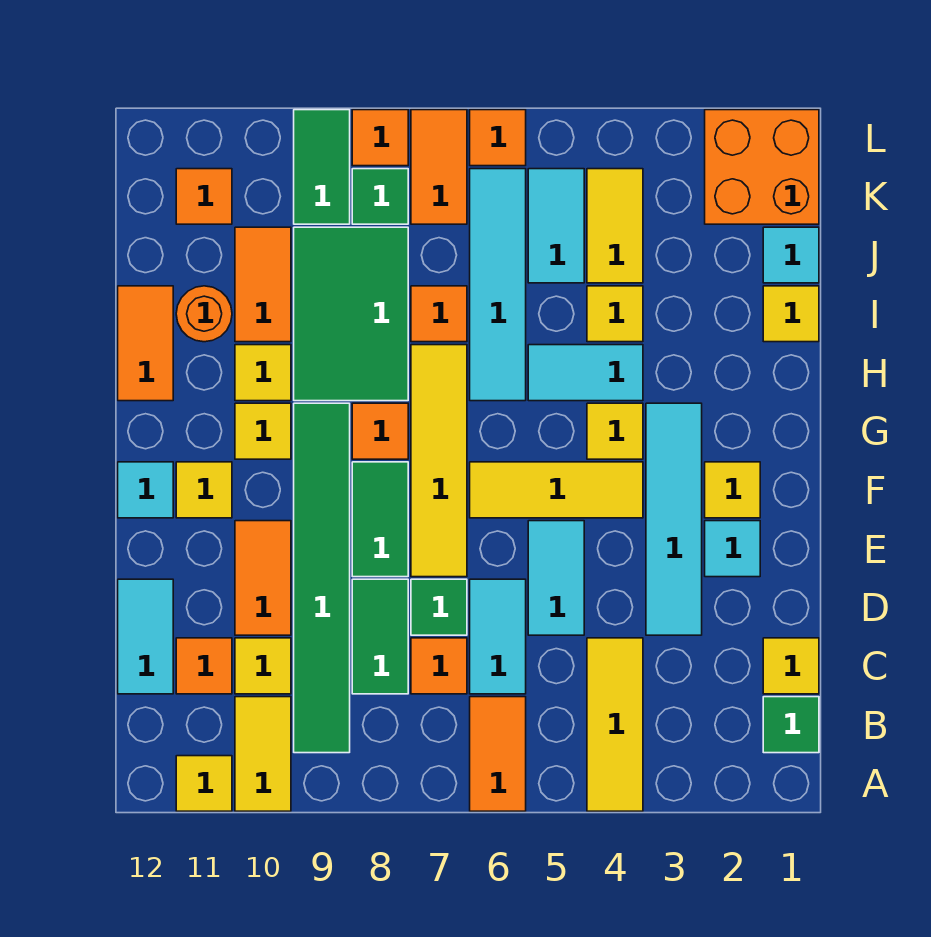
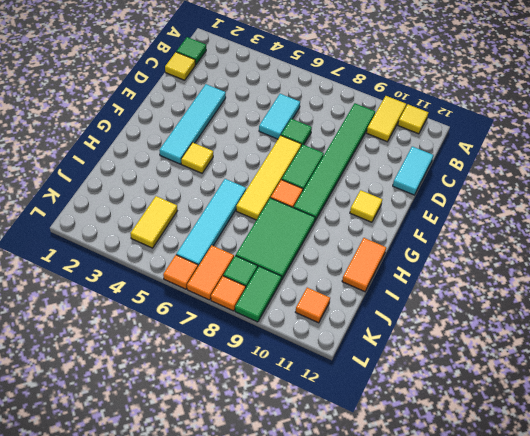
none -> yellow 1x3 tile [587,638,643,811]
none -> orange 1x2 tile [470,697,526,811]
none -> orange 1x1 tile [411,638,467,694]
none -> green 1x2 tile [352,579,408,694]

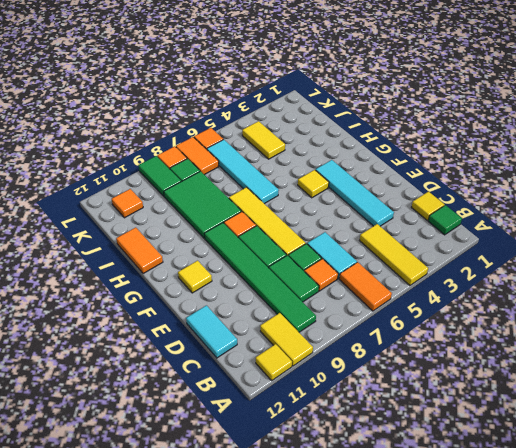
none -> yellow 1x1 tile [235,638,291,694]
none -> orange 1x1 tile [176,638,232,694]
none -> cyan 1x2 tile [528,521,584,635]
none -> orange 1x2 tile [235,521,291,635]

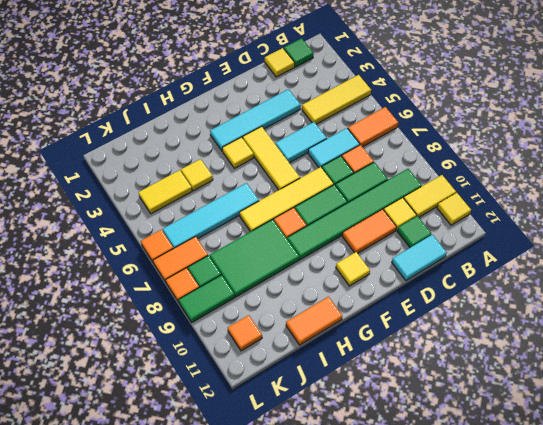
green 1x1 tile [397,216,431,247] -> orange 1x1 tile [176,638,232,694]
none -> cyan 1x1 tile [705,521,760,577]
none -> yellow 1x1 tile [705,462,760,518]
none -> cyan 1x1 tile [118,462,173,518]
none -> yellow 1x1 tile [235,403,291,459]

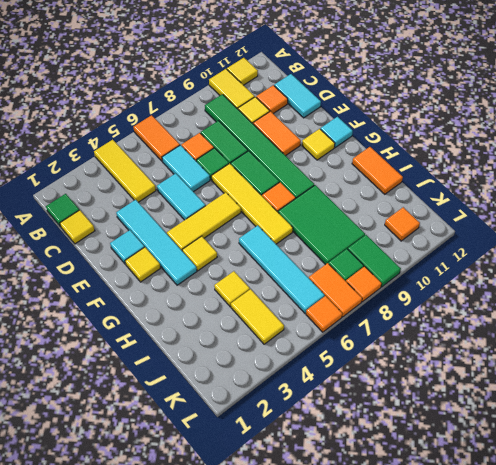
none -> yellow 1x1 tile [235,403,291,459]
none -> cyan 1x2 tile [528,345,643,401]
none -> yellow 1x1 tile [235,345,291,401]
none -> yellow 1x1 tile [763,286,819,342]

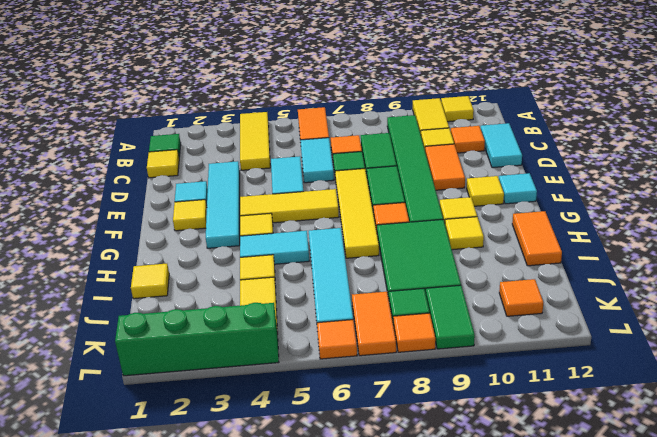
green 1x4 brick [115,303,279,376] -> orange 2x2 brick [705,110,819,224]
none -> orange 1x1 tile [411,286,467,342]
none -> orange 1x2 tile [235,227,291,342]
none -> orange 1x1 round brick [176,286,232,342]
none -> cyan 1x1 tile [763,227,819,283]

